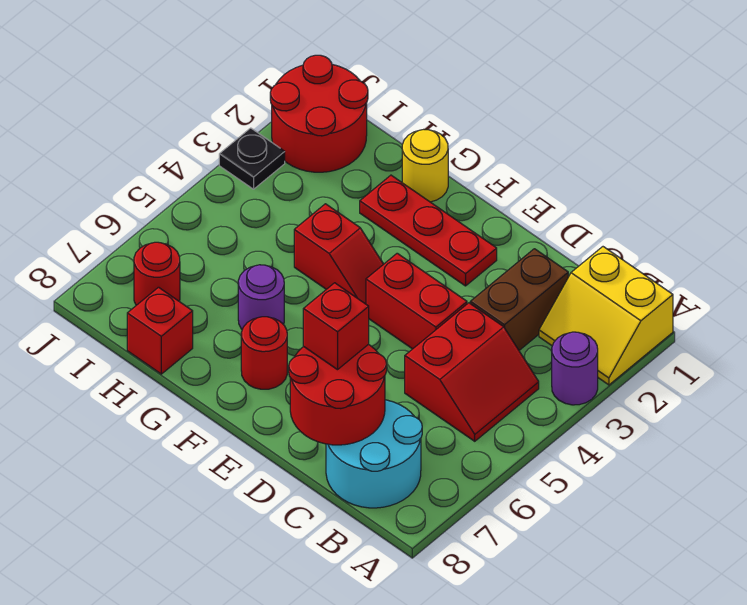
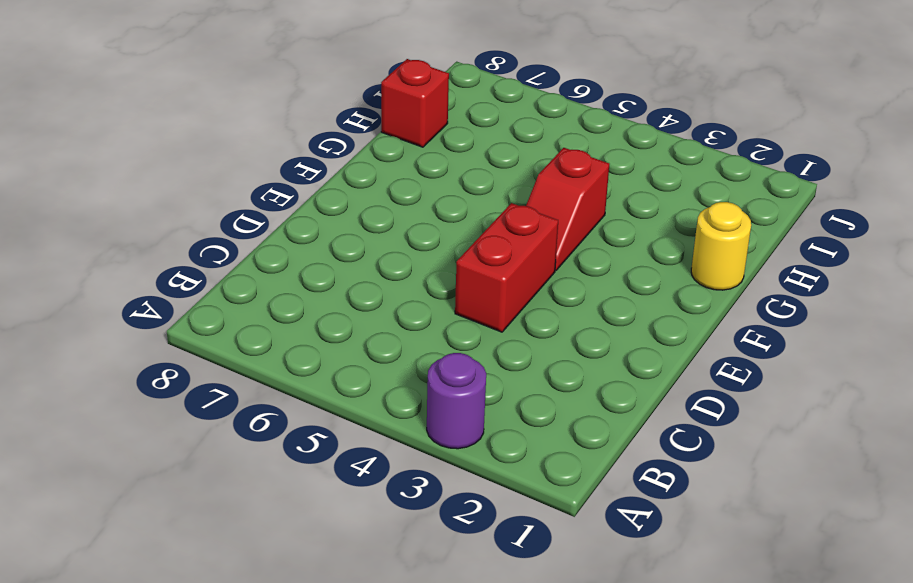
none -> yellow 2x2 slope [539,247,673,385]
none -> red 2x2 slope [405,303,539,441]
none -> cyan 2x2 round brick [326,400,422,508]

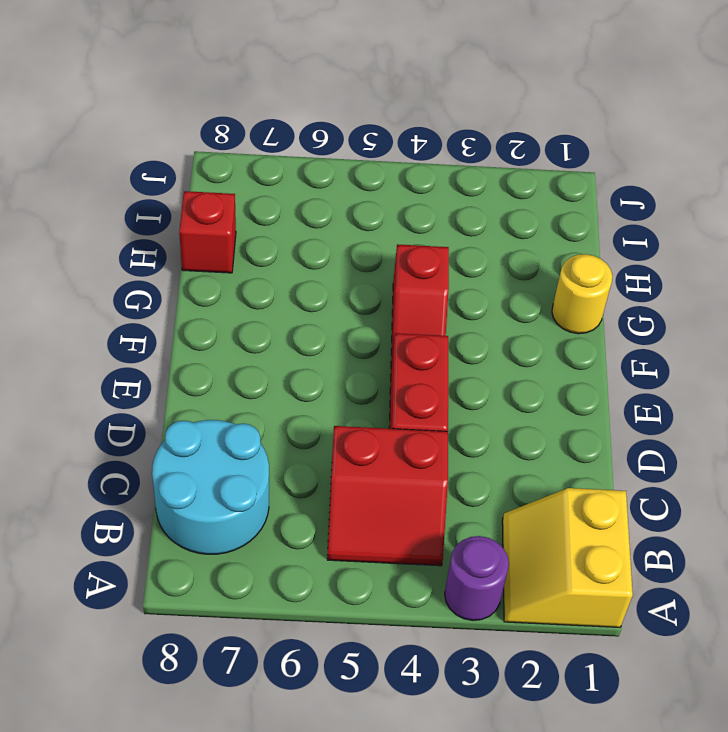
none -> brown 1x2 brick [470,249,568,350]
none -> red 1x3 plate [360,175,497,286]
none -> red 1x1 round brick [241,317,287,389]

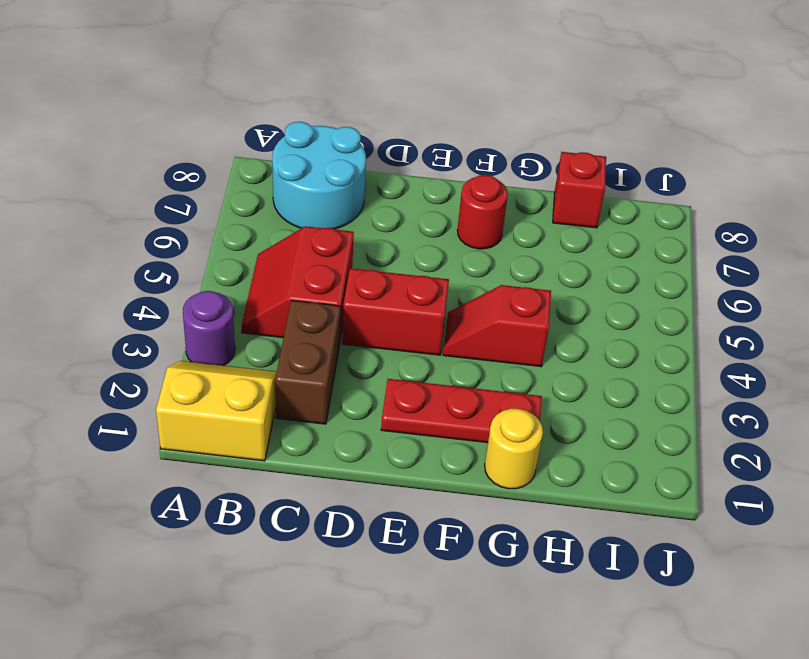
none -> purple 1x1 round brick [238,265,284,329]
none -> red 2x2 round brick [270,55,368,172]
none -> red 1x1 round brick [134,242,180,305]

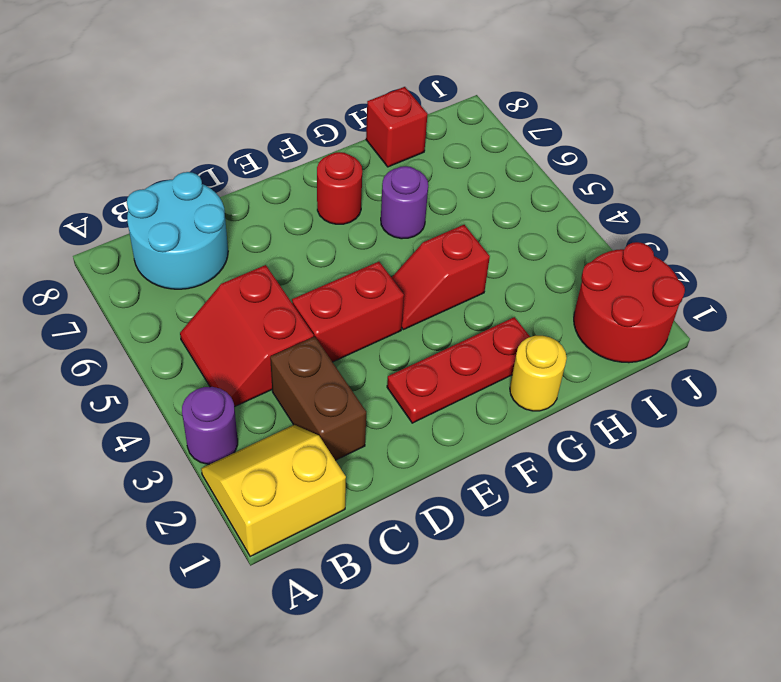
none -> red 1x1 round brick [134,242,180,305]
none -> black 1x1 plate [219,128,285,189]
none -> red 2x2 round brick [289,344,387,445]

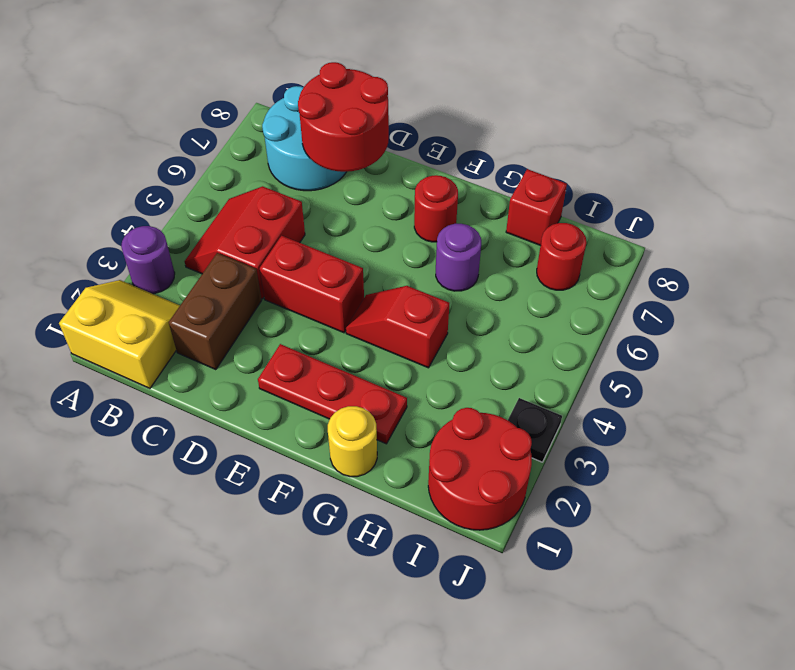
none -> red 1x1 brick [303,283,369,370]

